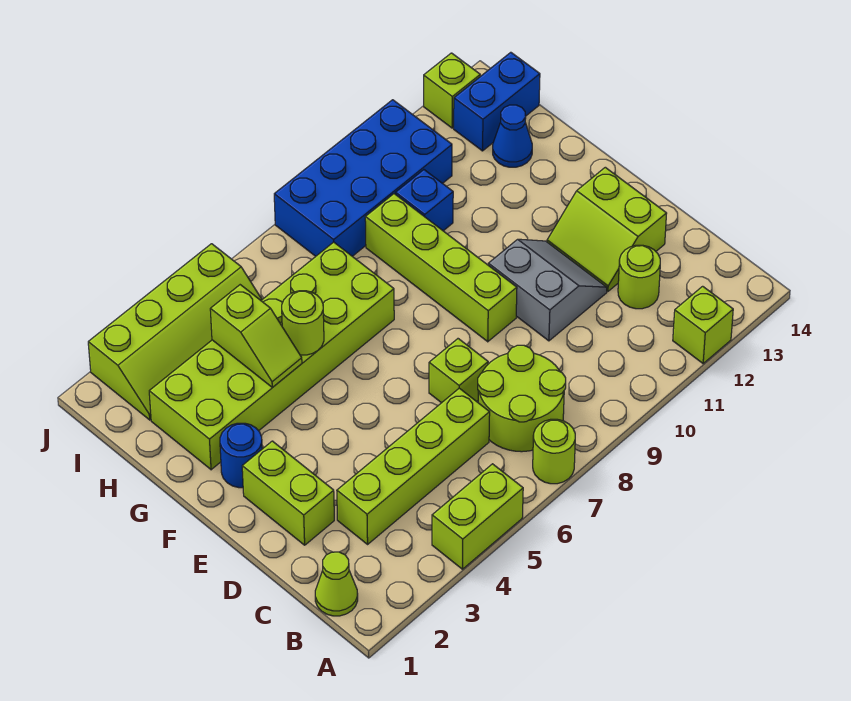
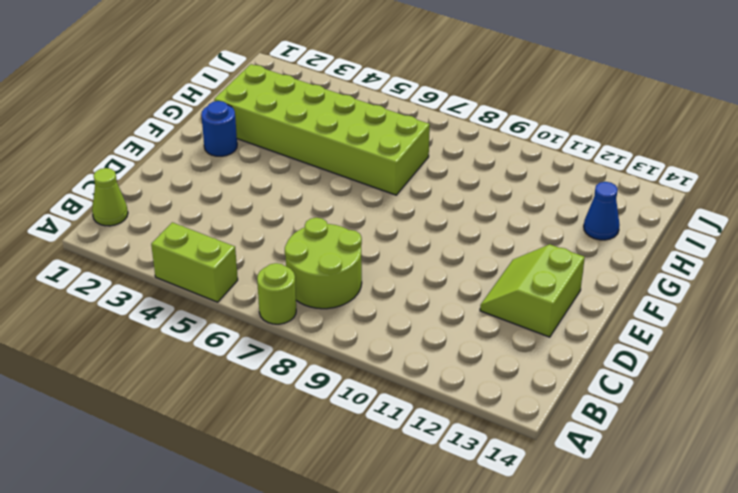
none -> lime 1x1 brick [673,286,733,363]
none -> lime 1x4 brick [337,388,490,544]
none -> lime 1x1 round brick [618,245,660,309]

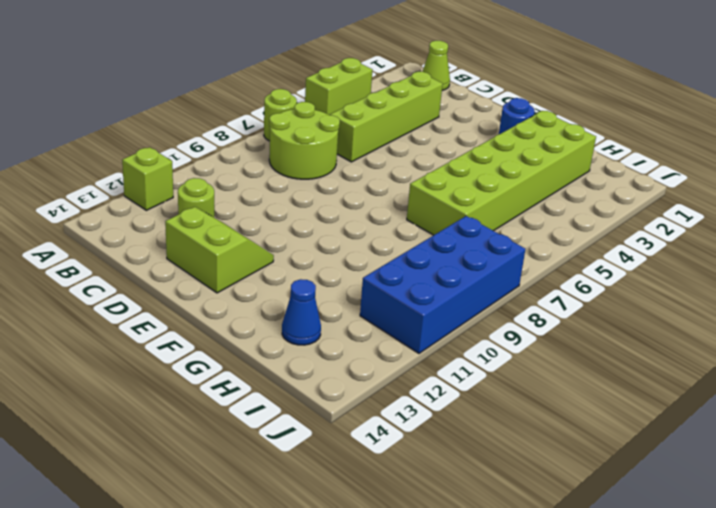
none -> lime 1x2 brick [242,441,334,545]
none -> lime 1x1 brick [429,339,488,403]
none -> grey 2x2 slope [488,239,607,341]

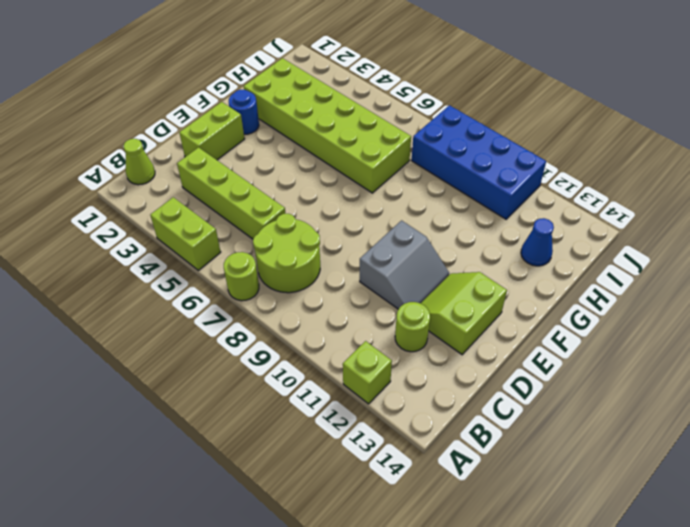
none -> lime 1x1 brick [429,339,488,403]
none -> lime 1x4 brick [365,194,517,342]
none -> blue 1x1 brick [395,170,453,231]

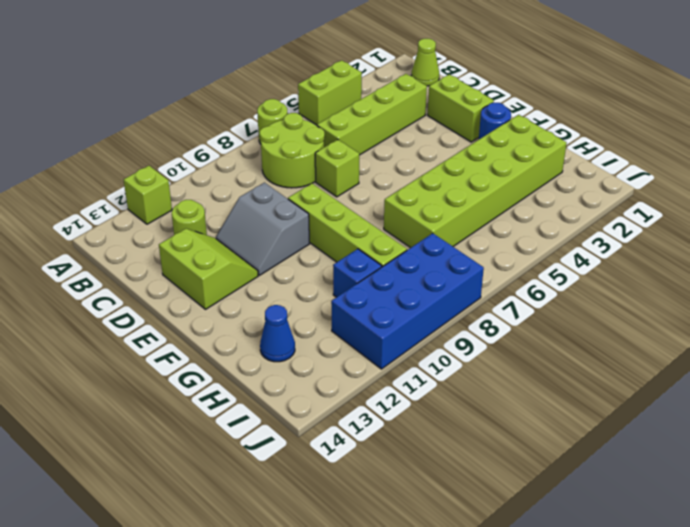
none -> lime 2x4 slope [88,244,262,420]
none -> blue 1x2 brick [454,52,540,151]
none -> lime 1x1 brick [424,53,480,128]

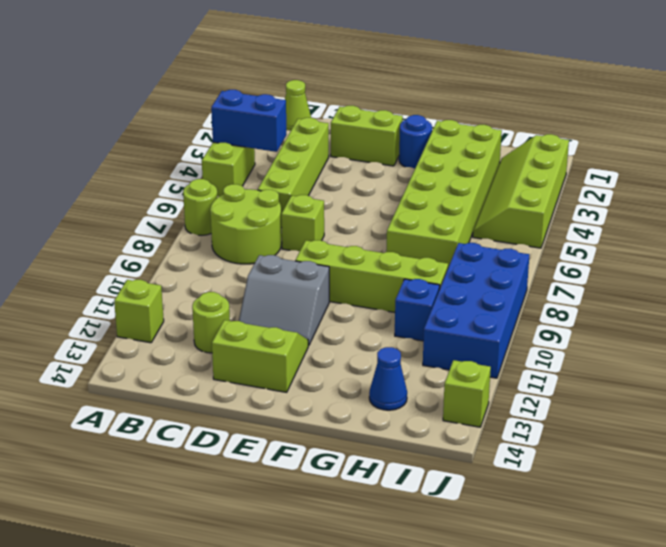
blue 1x2 brick [211,90,287,152] -> blue 1x2 brick turned to [454,52,540,151]
none -> lime 1x2 slope [210,285,302,388]
none -> lime 1x1 round brick [282,291,324,355]

